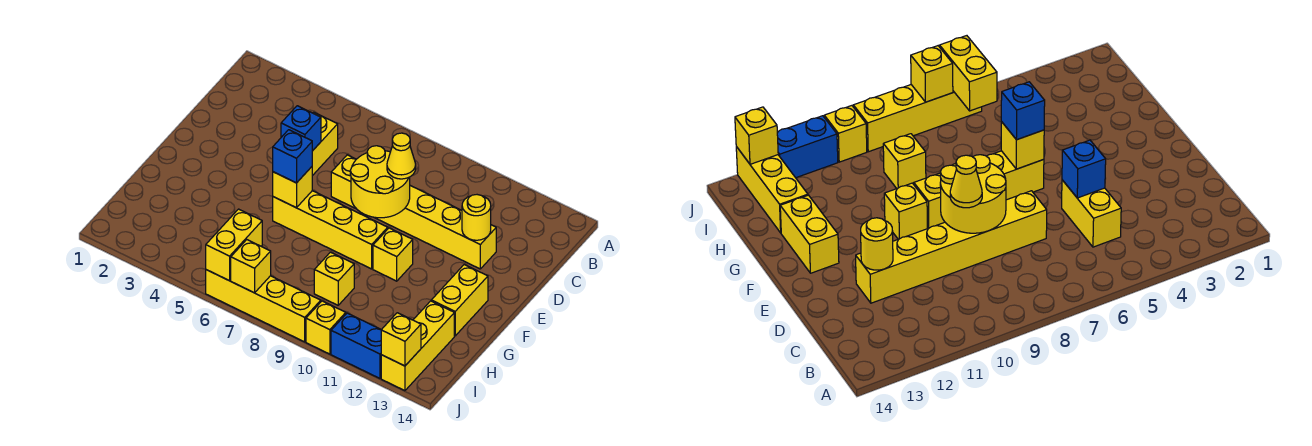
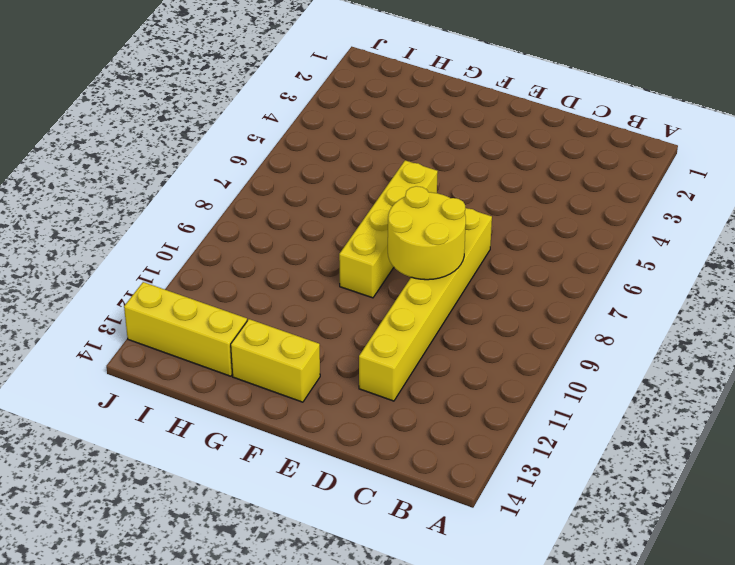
none -> yellow 1x2 brick [312,113,338,176]
none -> yellow 1x1 brick [373,228,413,281]
none -> yellow 1x1 brick [314,252,354,305]

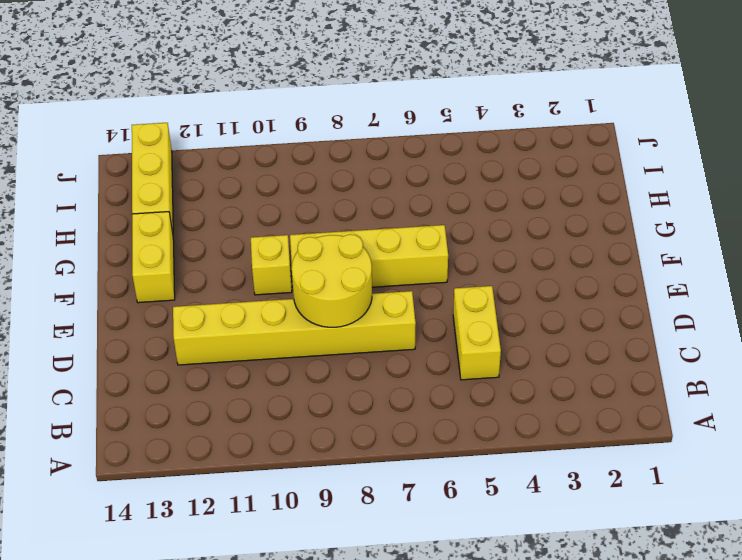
none -> yellow 1x1 brick [314,252,354,305]
none -> yellow 1x4 brick [206,270,321,342]
none -> yellow 1x1 brick [306,301,346,354]

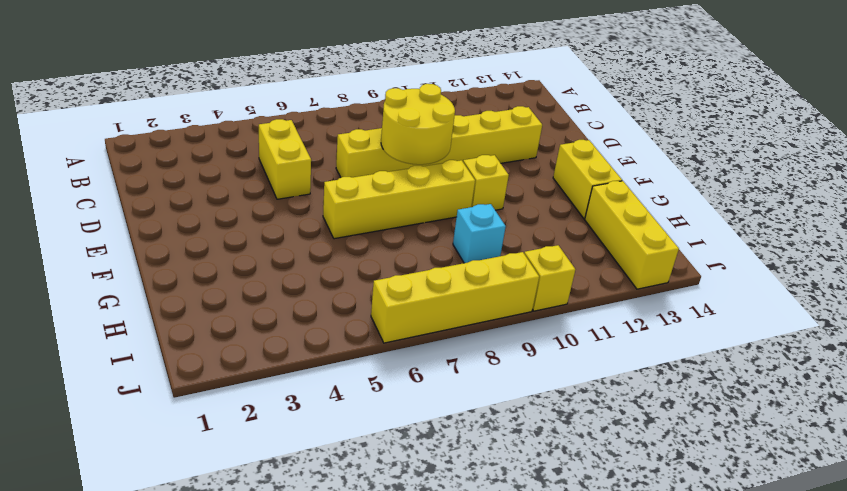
cyan 1x1 brick [453,204,506,263] -> yellow 1x1 brick [314,252,354,305]
none -> blue 1x2 brick [331,313,381,378]
none -> blue 1x1 brick [281,106,321,151]
none -> yellow 1x1 round brick [462,195,491,240]

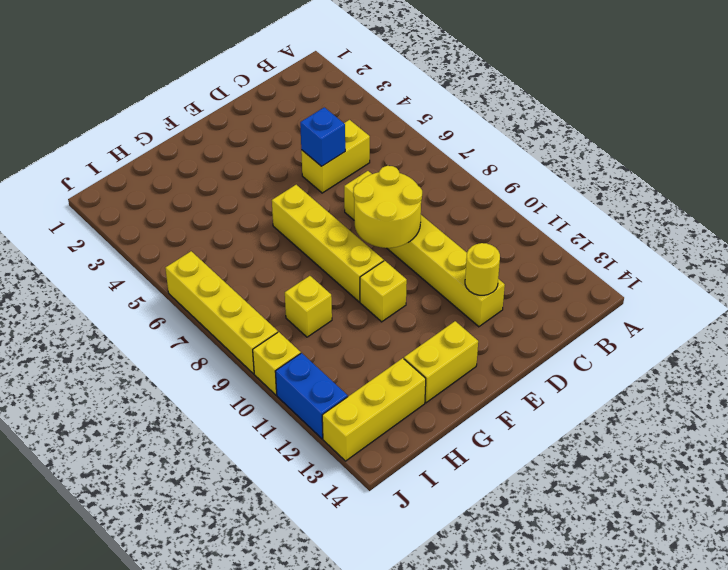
none -> yellow 1x1 brick [273,167,312,208]
none -> yellow 1x2 brick [206,209,262,281]
none -> yellow 1x1 brick [231,240,271,293]

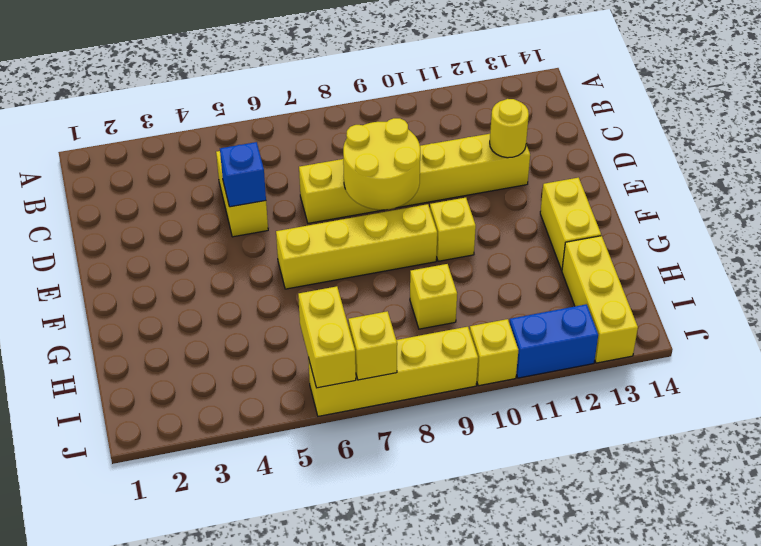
none -> yellow 1x1 brick [273,167,312,208]
none -> yellow 1x1 brick [381,313,421,366]
none -> yellow 1x1 cone [387,133,416,179]

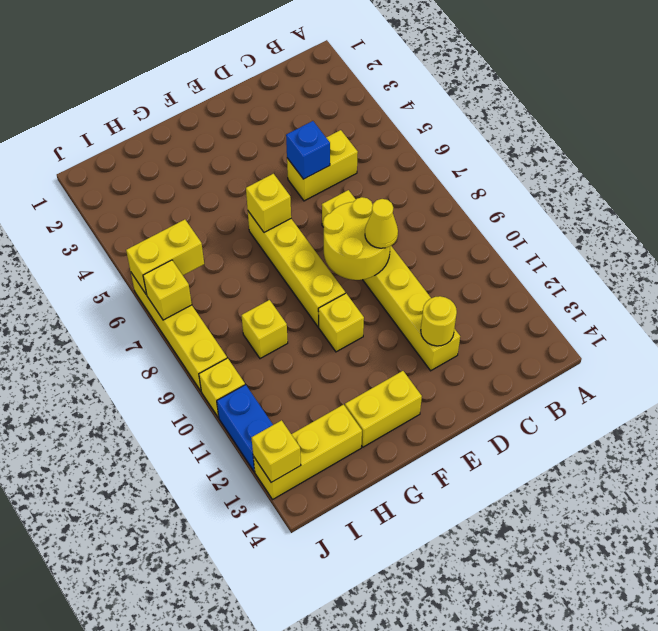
none -> blue 1x1 brick [273,130,312,183]

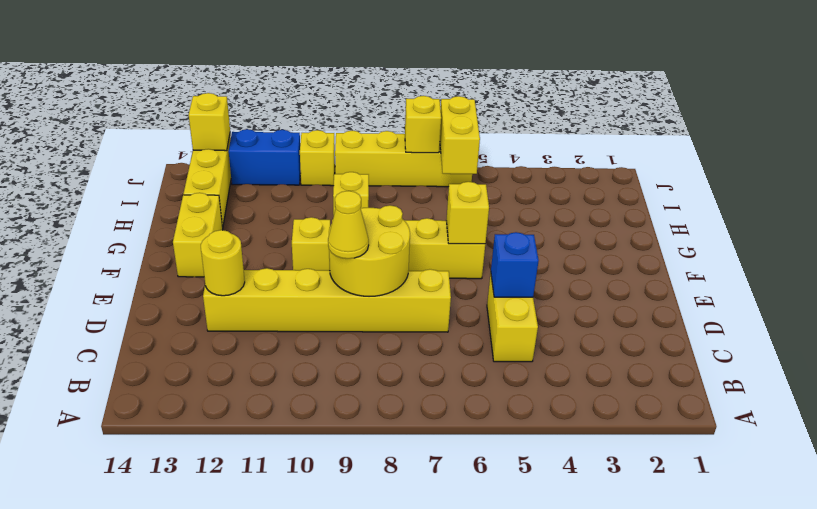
none -> blue 1x1 brick [273,130,312,183]

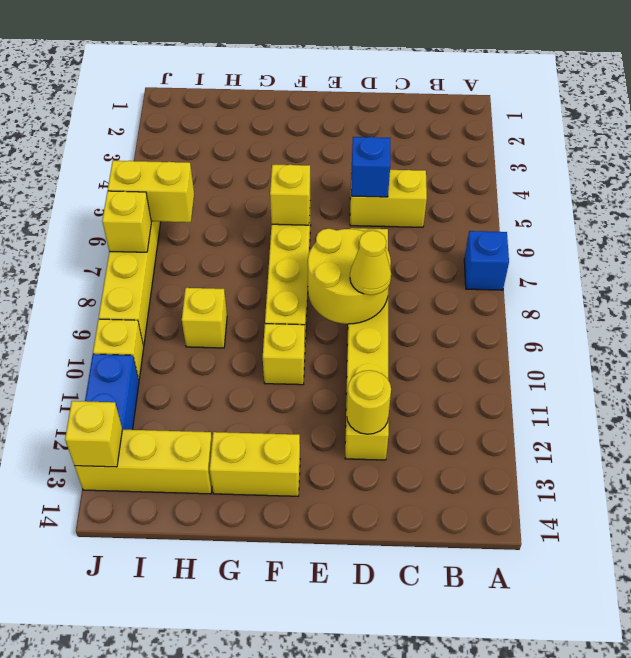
blue 1x1 brick [464,231,509,290] -> blue 1x1 brick moved to [273,130,312,183]

